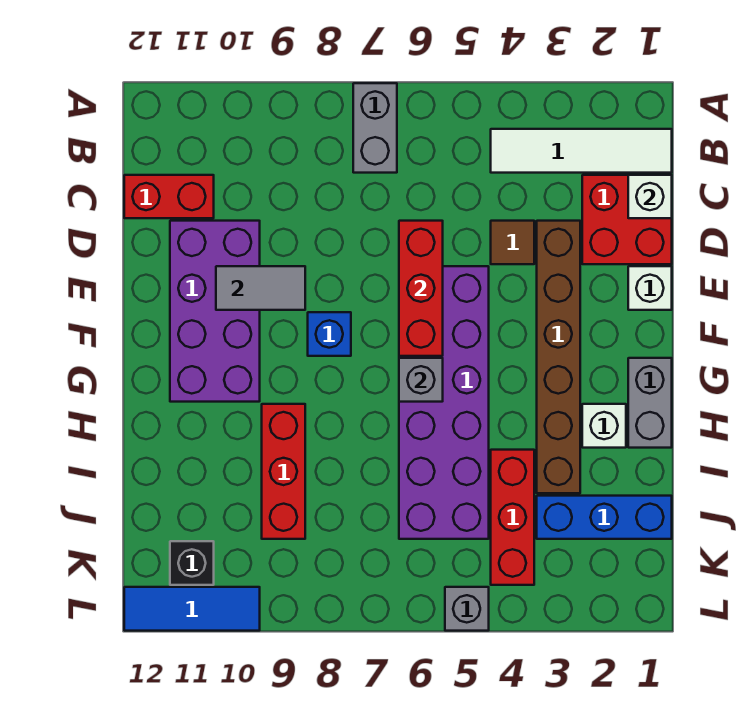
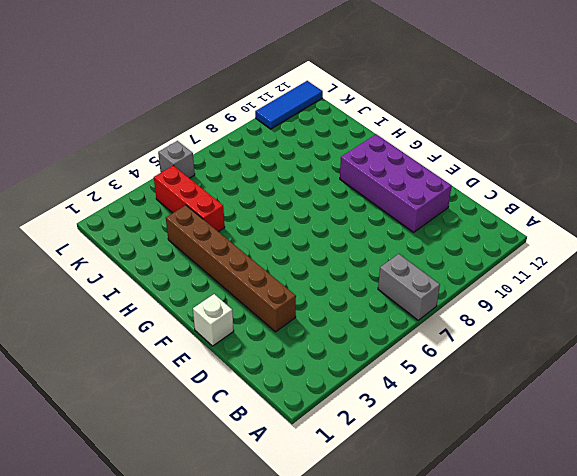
none -> white 1x4 tile [491,129,672,173]
none -> red 2x2 brick [582,175,672,264]
none -> red 1x2 brick [124,175,214,218]

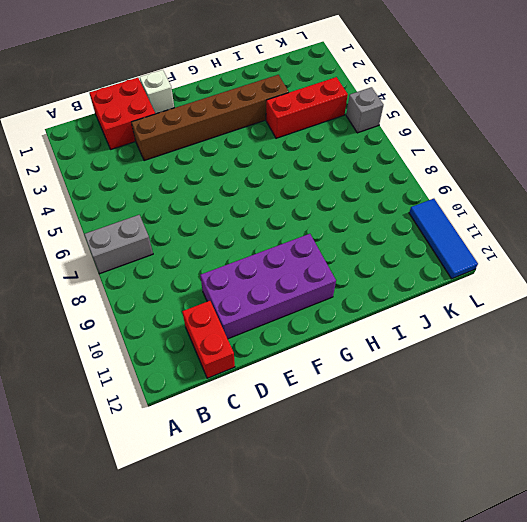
none -> white 1x4 tile [491,129,672,173]
none -> brown 1x1 tile [491,221,534,264]
none -> purple 2x6 brick [399,266,489,539]

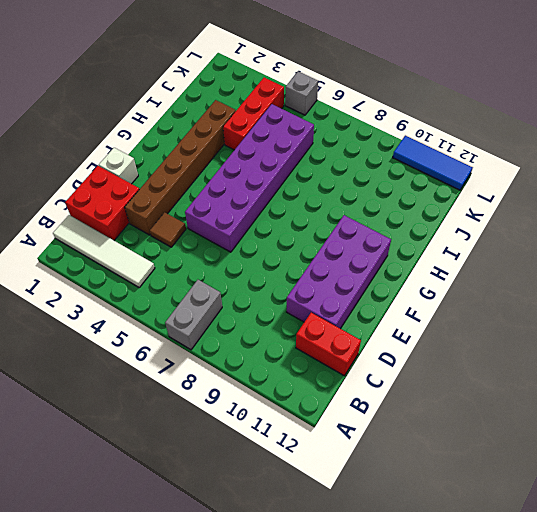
none -> blue 1x1 brick [308,312,351,356]
none -> grey 1x2 brick [628,358,672,448]
none -> white 1x1 brick [582,404,626,448]

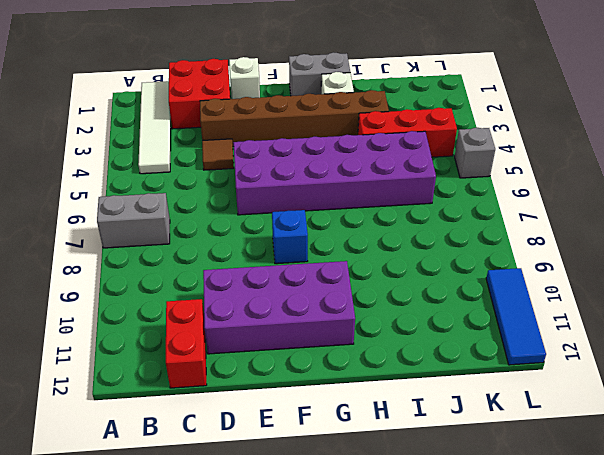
none -> red 1x3 brick [262,404,305,539]
none -> blue 1x3 brick [537,496,672,539]
none -> black 1x1 brick [170,541,214,585]

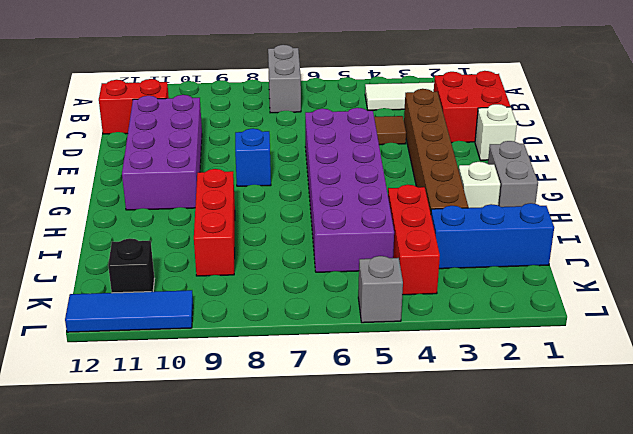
none -> white 1x1 brick [628,175,672,218]
none -> red 1x3 brick [399,221,443,356]
none -> grey 1x2 tile [216,266,305,310]

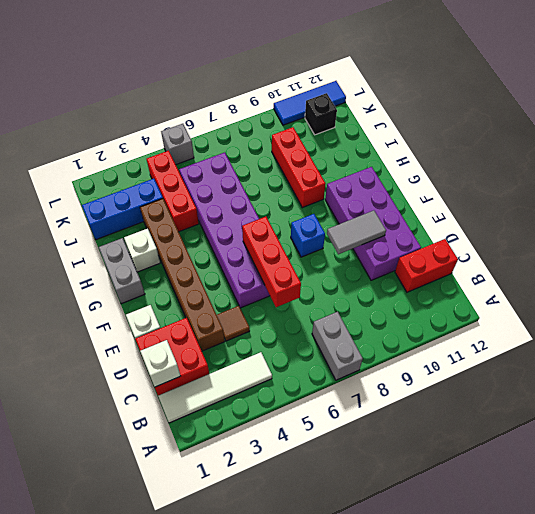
none -> grey 1x1 brick [399,358,443,402]

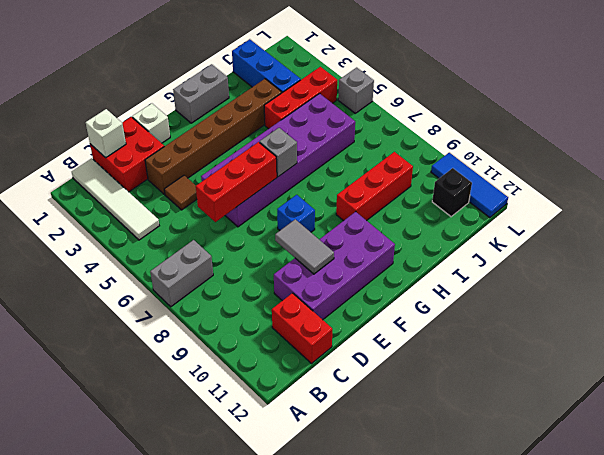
none -> white 1x1 brick [582,404,626,448]

